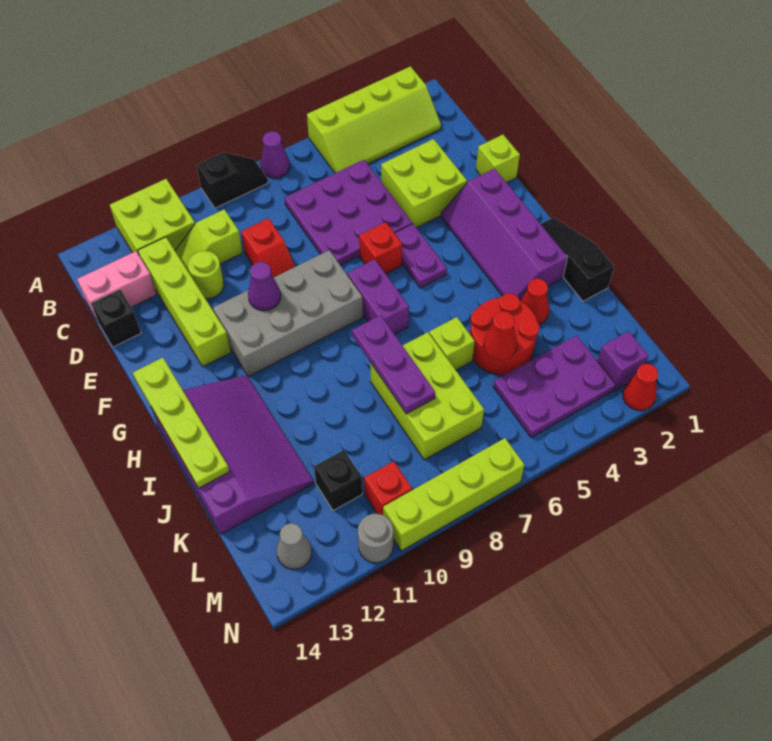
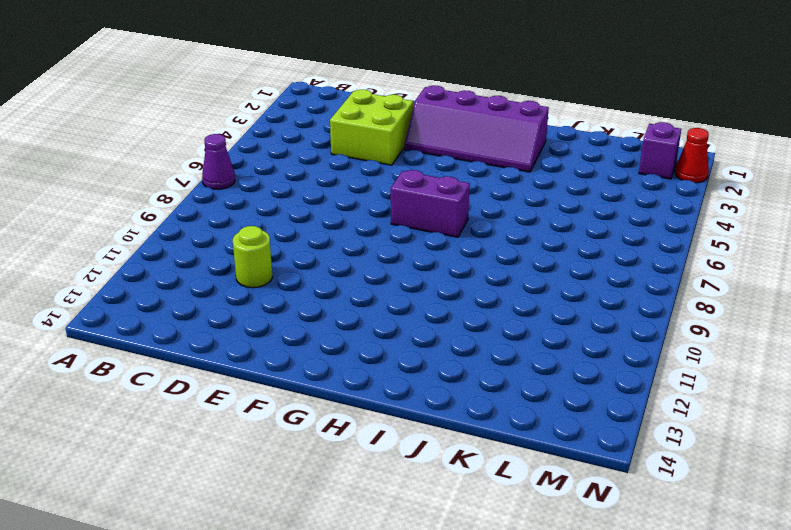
none -> lime 2x4 slope [307,66,441,173]
none -> black 1x2 slope [196,152,268,208]
none -> lime 2x2 brick [110,179,195,255]
none -> purple 3x3 plate [285,160,412,266]

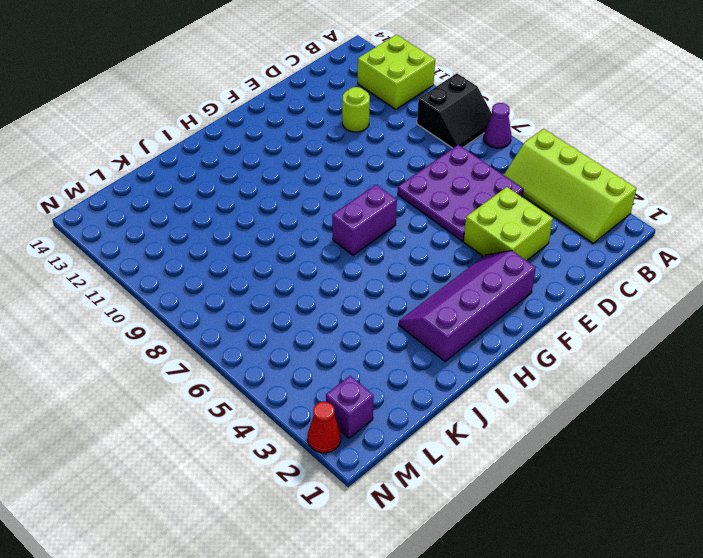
black 2x2 slope [417,73,492,148] -> black 1x2 slope [196,152,268,208]
none -> lime 1x2 slope [175,210,243,272]
none -> lime 1x4 brick [138,237,231,367]
none -> pink 1x2 brick [77,251,156,320]
none -> red 1x2 slope [241,218,295,277]

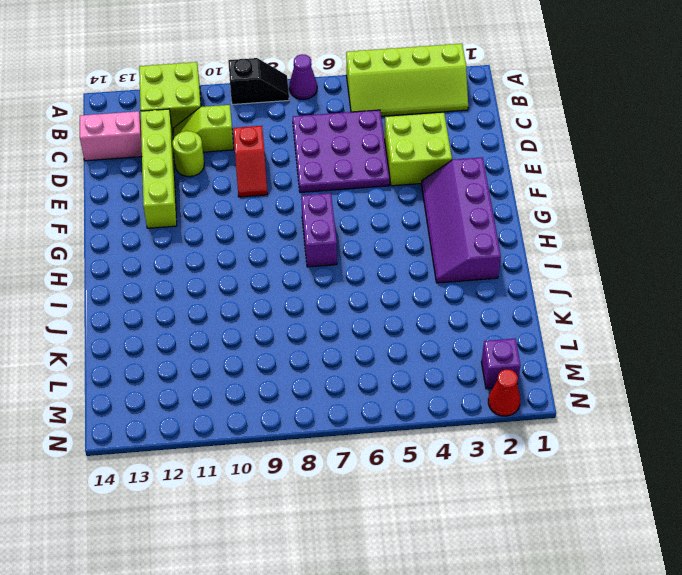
none -> black 1x1 brick [91,290,141,347]
none -> lime 1x1 brick [476,135,520,183]
none -> purple 1x2 plate [394,224,447,288]
none -> red 1x1 brick [359,222,402,274]

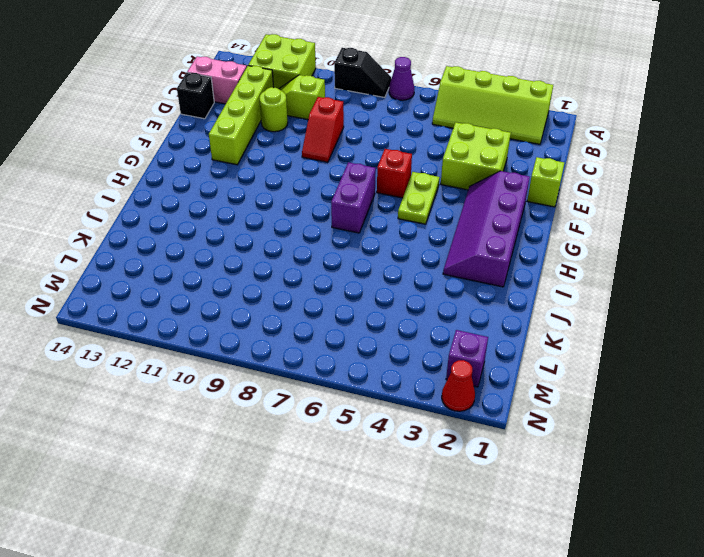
lime 1x2 plate [398,172,440,224] -> purple 1x2 plate [394,224,447,288]
none -> purple 3x3 plate [285,160,412,266]
none -> grey 2x4 brick [213,250,363,377]
none -> black 1x3 slope [541,217,614,301]
none -> purple 3x4 slope [151,375,314,534]

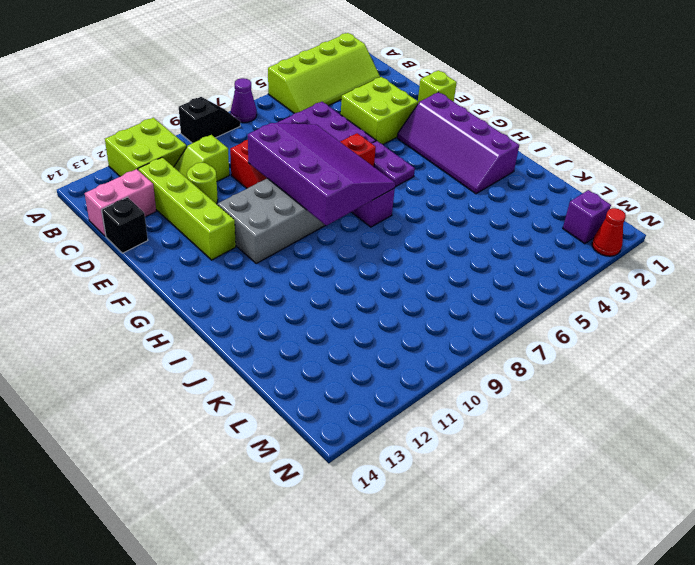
purple 3x4 slope [248,123,395,225] -> purple 3x4 slope moved to [151,375,314,534]
none -> black 1x3 slope [541,217,614,301]
none -> red 1x1 cone [520,279,549,324]
none -> red 2x2 round brick [470,293,540,375]
none -> lime 1x1 brick [429,317,475,370]

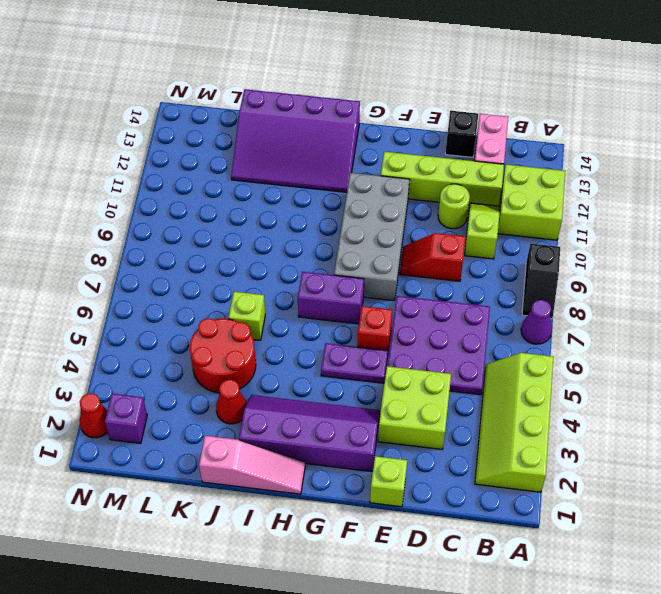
pink 1x3 slope [199,436,305,494] -> black 1x3 slope [541,217,614,301]
none -> lime 2x3 brick [370,332,484,460]
none -> purple 2x3 plate [493,336,616,437]
none -> black 1x1 brick [314,450,362,511]
none -> red 1x1 brick [364,461,412,515]

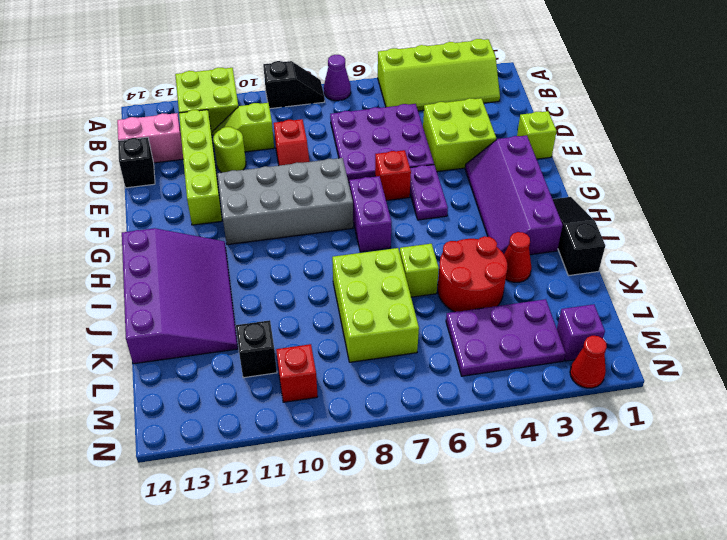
none -> grey 1x1 cone [277,523,312,569]
none -> lime 1x4 brick [383,438,525,551]
none -> grey 1x1 round brick [358,514,393,563]
none -> purple 1x1 cone [248,262,281,311]

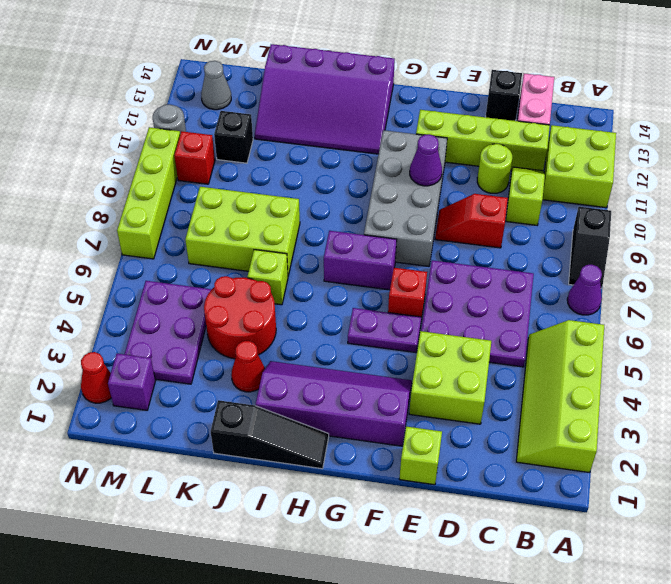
none -> lime 1x4 plate [133,358,229,488]
none -> purple 1x3 plate [352,315,435,414]
none -> red 1x1 cone [484,311,517,360]

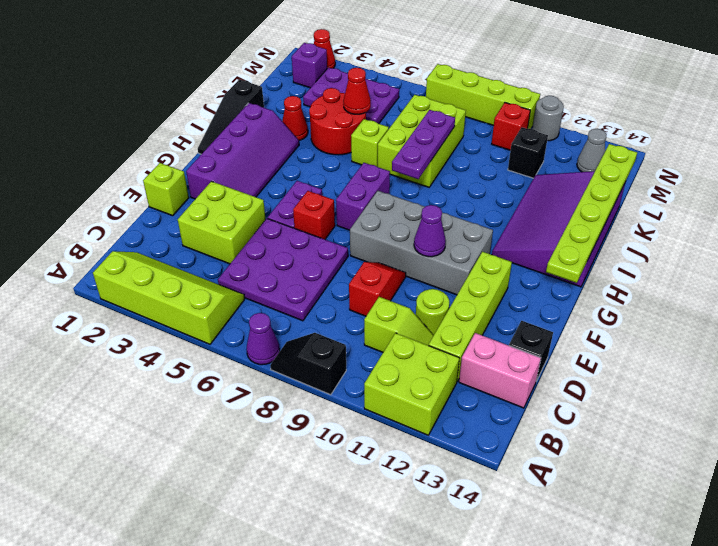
lime 1x6 plate [546,144,637,283] -> lime 1x4 plate [133,358,229,488]

